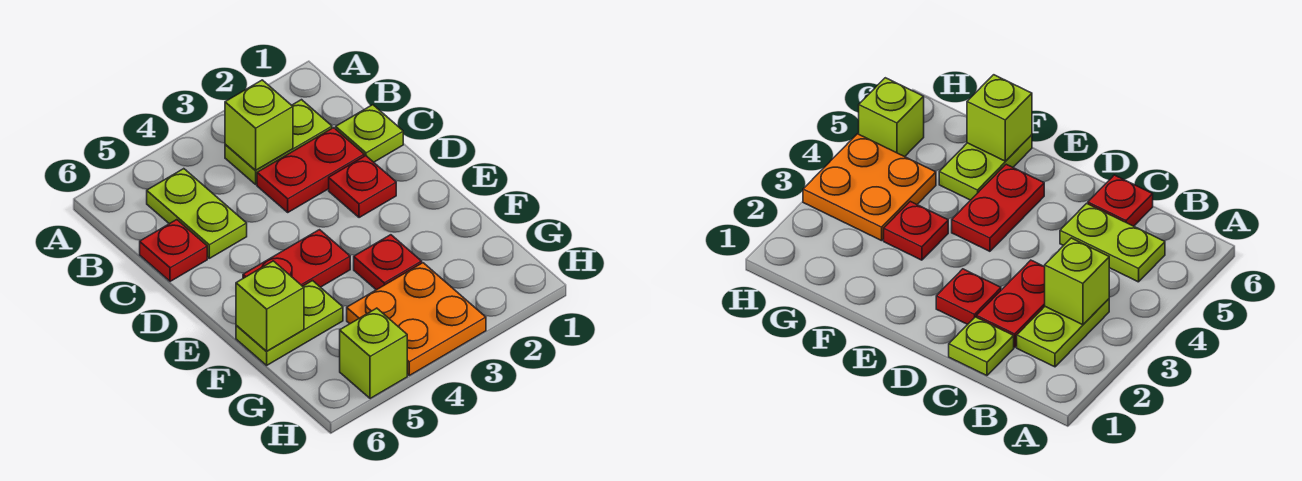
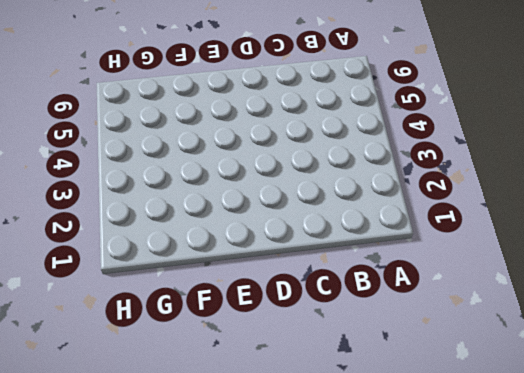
none -> lime 1x2 plate [225,100,332,184]
none -> lime 1x2 plate [147,169,247,258]
none -> lime 1x1 plate [336,105,403,162]

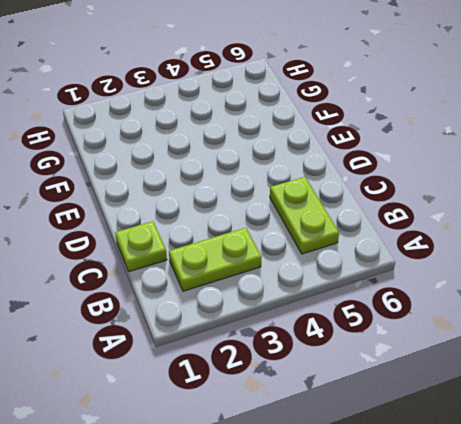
none -> red 1x2 plate [257,128,364,212]
none -> red 1x1 plate [140,220,207,281]
none -> red 1x1 plate [329,156,396,218]

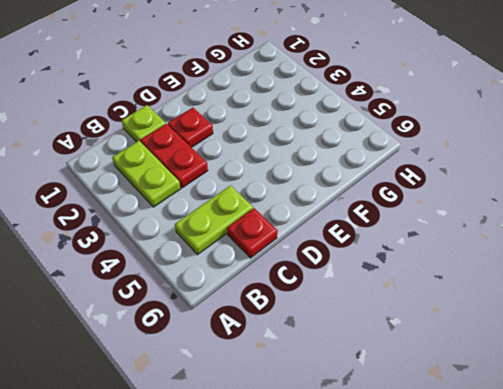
none -> red 1x2 plate [243,230,350,287]
none -> red 1x1 plate [354,235,422,290]
none -> lime 1x2 plate [236,281,343,365]

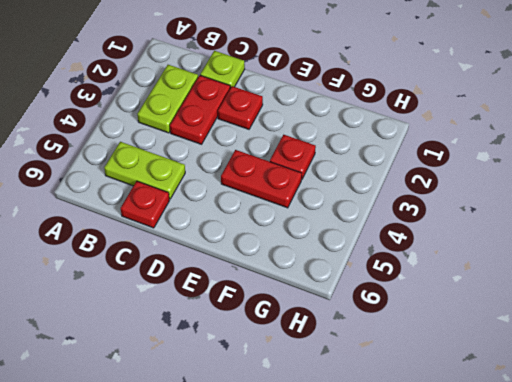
red 1x2 plate [221,150,302,208] -> red 1x2 plate turned to [243,230,350,287]
none -> lime 1x2 plate [236,281,343,365]
none -> orange 2x2 plate [347,263,486,375]
none -> lime 1x1 brick [340,308,407,399]

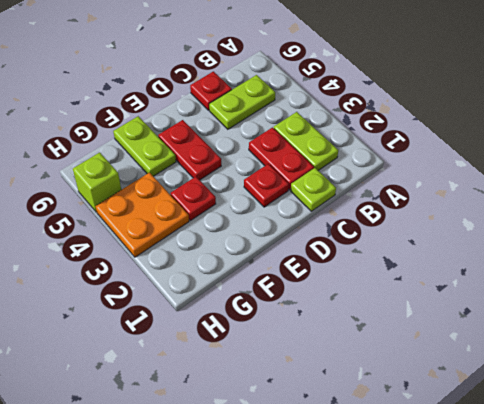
none -> lime 1x1 brick [225,80,293,170]
none -> lime 1x1 brick [236,261,304,351]

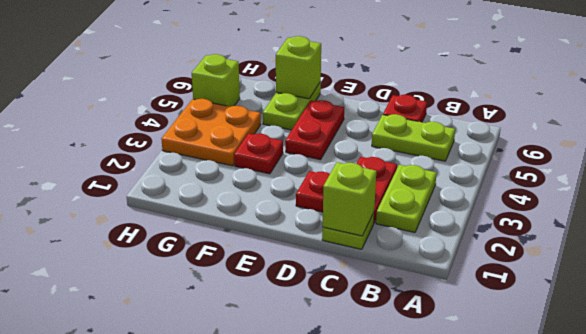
lime 1x1 brick [323,162,376,236] -> lime 1x1 brick moved to [225,80,293,170]

